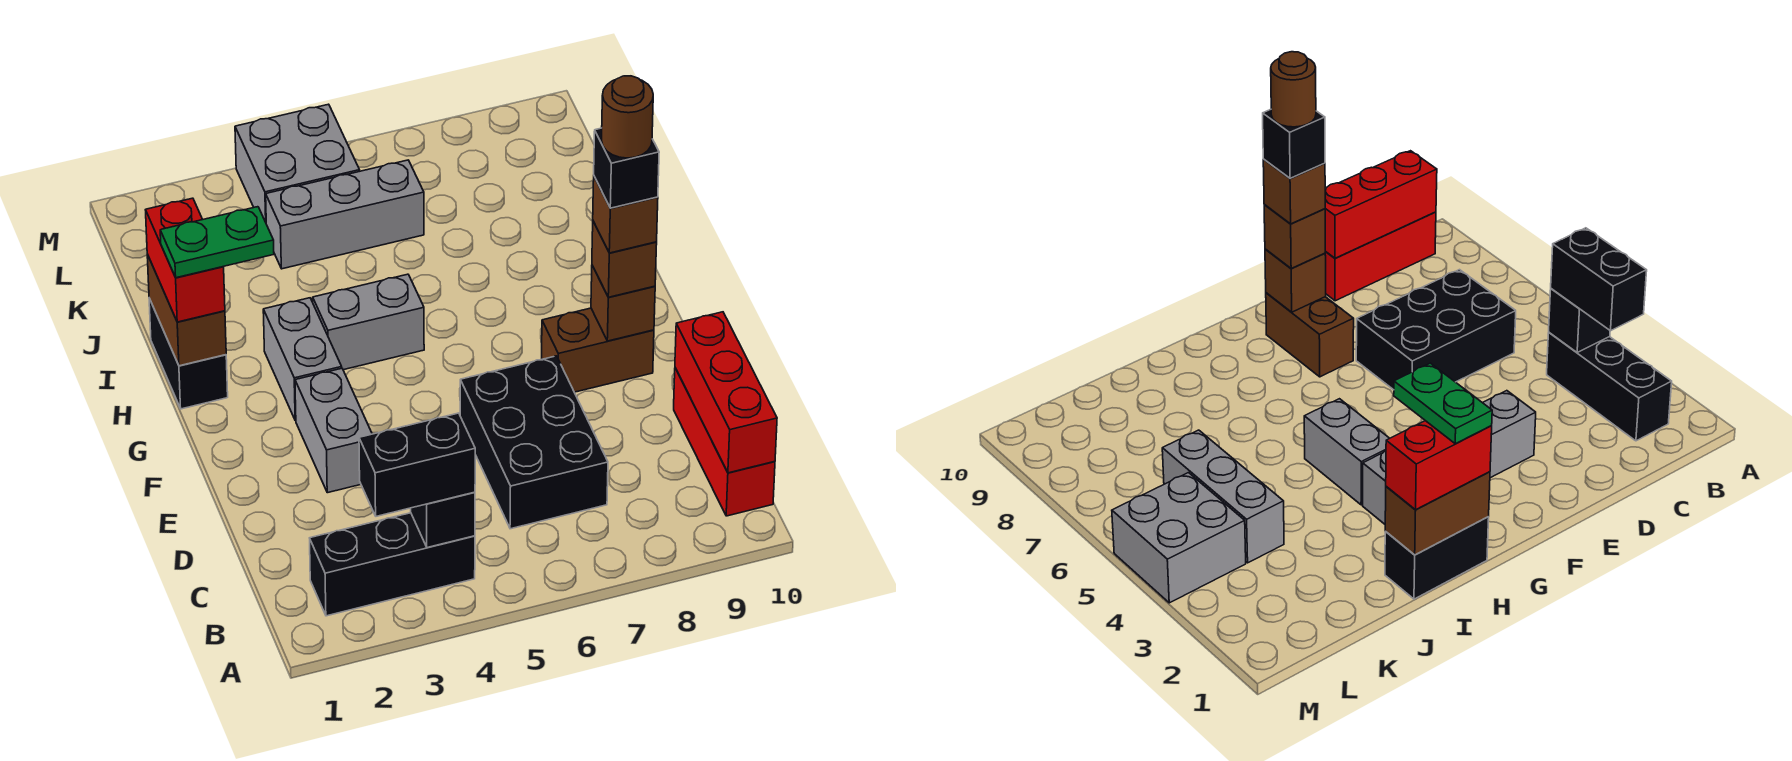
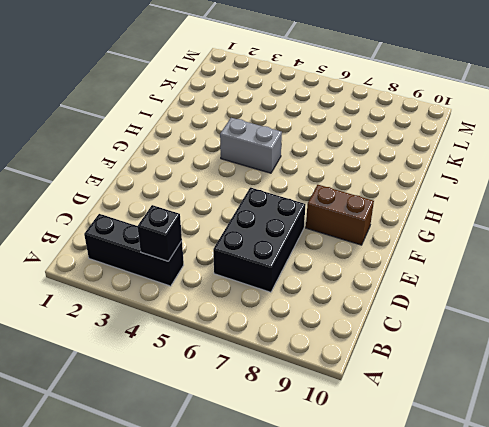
none -> red 1x3 brick [674,368,775,516]
none -> grey 1x2 brick [295,368,372,493]
none -> grey 1x2 brick [263,298,342,421]

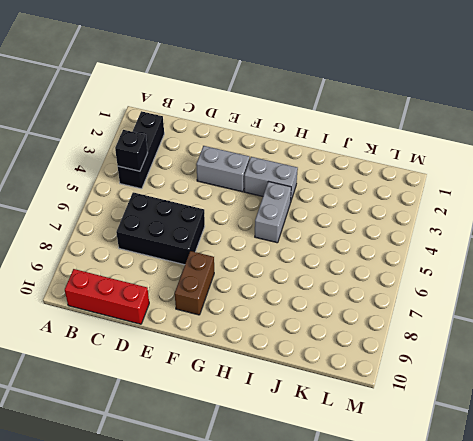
none -> black 1x2 brick [149,298,228,409]
none -> grey 1x3 brick [266,160,424,269]
none -> grey 2x2 brick [235,104,360,222]

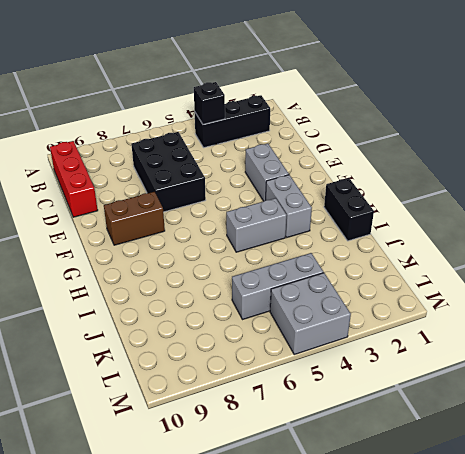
none -> red 1x3 brick [675,312,777,473]
none -> brown 1x1 brick [591,266,655,341]
none -> brown 1x2 brick [147,254,226,366]

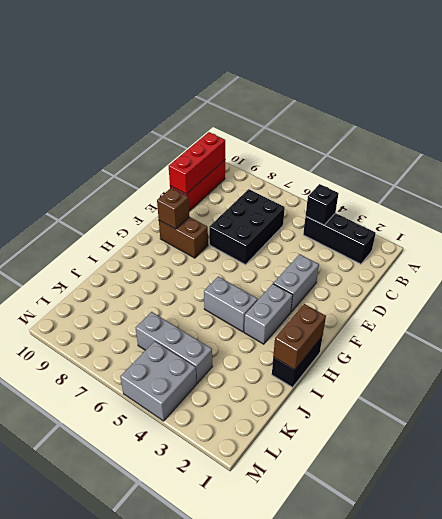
none -> black 1x2 brick [359,413,475,516]
none -> brown 1x1 brick [592,221,657,297]
none -> red 1x2 brick [146,198,225,322]

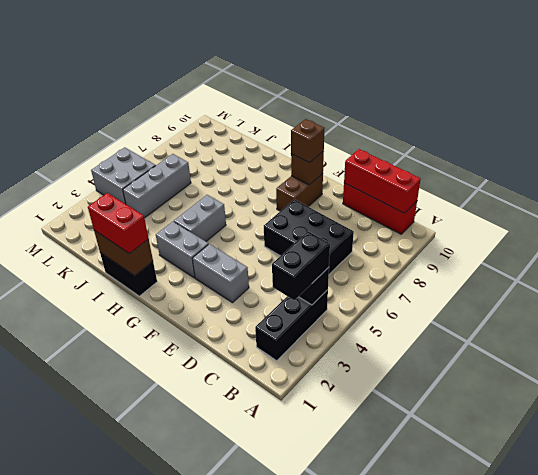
none -> brown 1x1 brick [593,177,658,253]
none -> green 1x2 plate [160,207,274,278]
none -> black 1x1 brick [594,128,659,208]

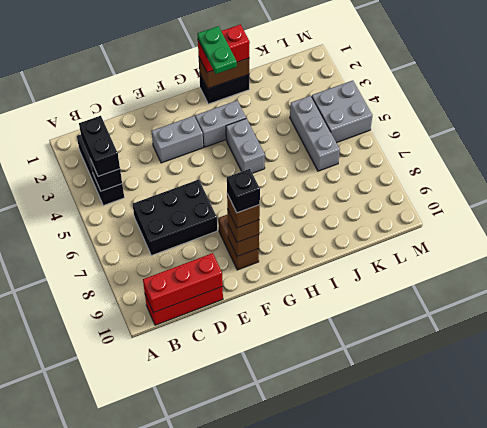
none -> brown 1x1 round brick [602,76,653,158]

